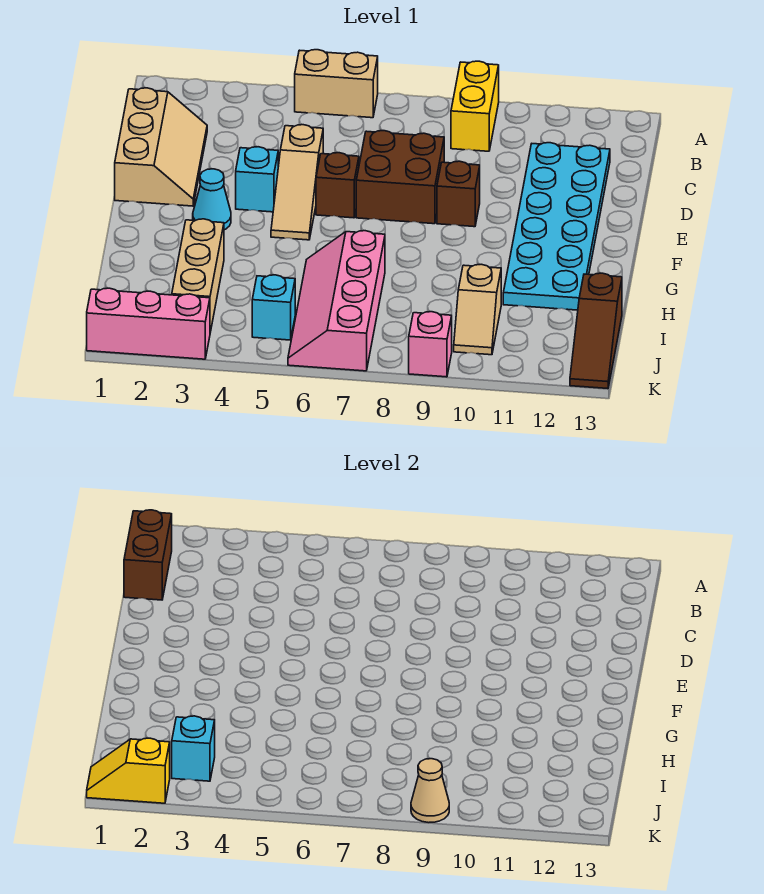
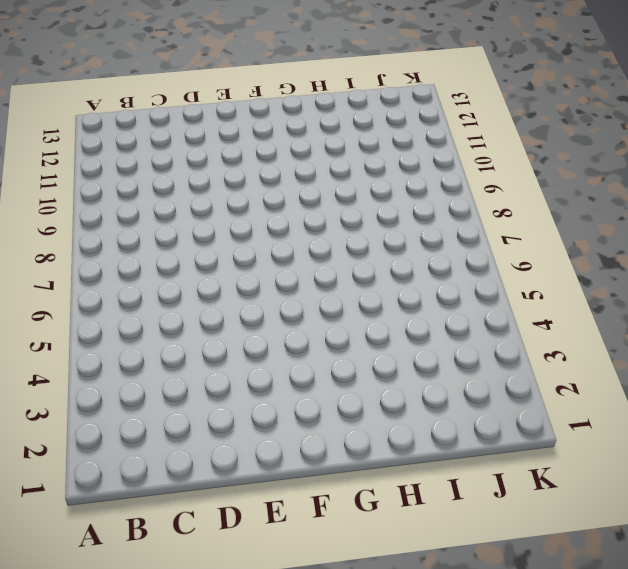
none -> tan 1x2 brick [295,50,378,118]
none -> yellow 1x2 brick [451,61,499,151]
none -> tan 2x3 slope [115,88,207,206]

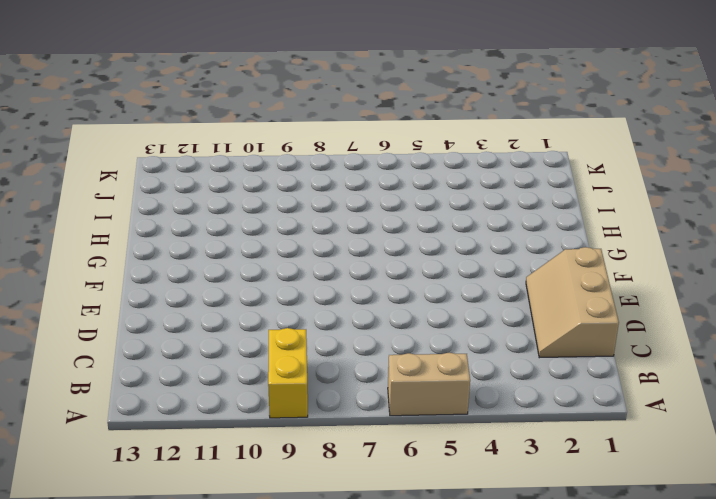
none -> cyan 2x6 plate [503,143,610,310]
none -> tan 1x3 slope [271,125,323,240]
none -> brown 2x2 brick [356,131,444,224]

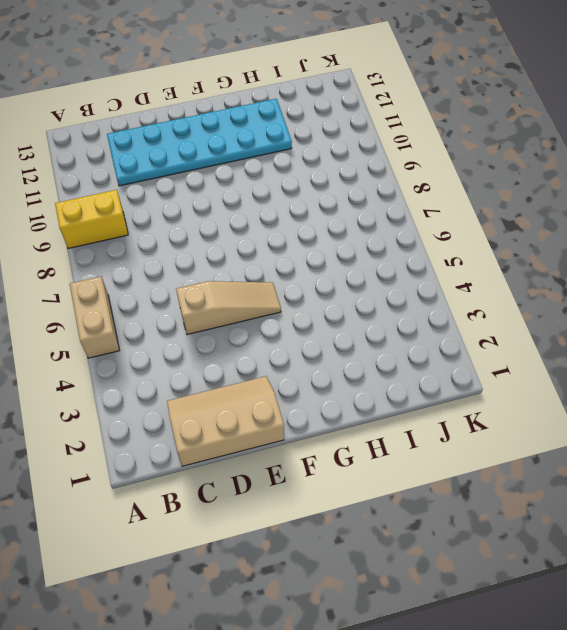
none -> brown 2x2 brick [356,131,444,224]
none -> cyan 1x1 brick [236,147,278,212]
none -> brown 1x1 brick [316,153,359,218]

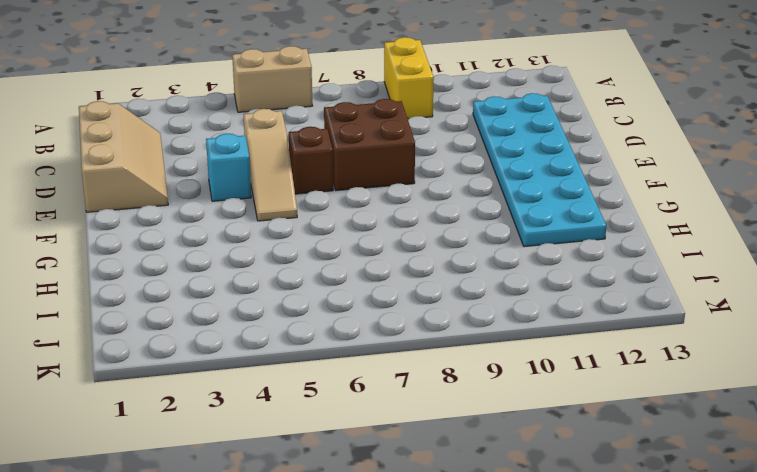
none -> brown 1x1 brick [437,161,480,227]
none -> cyan 1x1 cone [193,169,231,230]
none -> tan 1x3 brick [172,219,224,332]

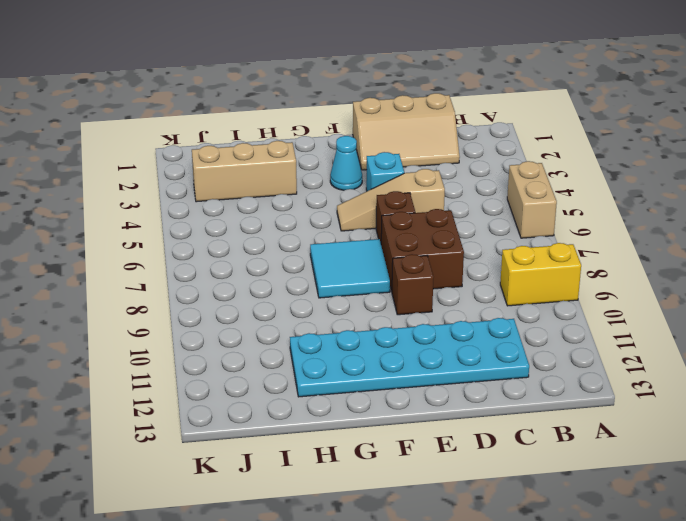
cyan 2x2 tile [310,239,390,298] -> none
none -> pink 2x4 slope [288,231,385,371]
none -> tan 1x2 slope [454,264,501,355]
none -> brown 1x3 slope [570,273,622,389]

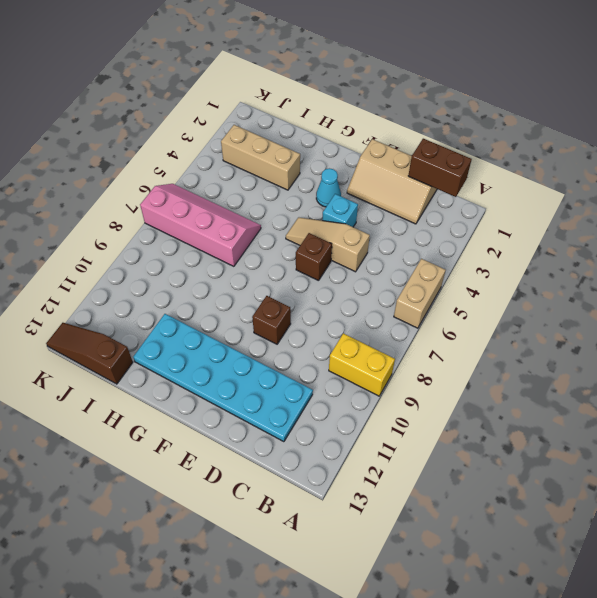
none -> brown 2x2 brick [356,131,444,224]
none -> tan 1x2 slope [454,264,501,355]
none -> cyan 1x1 brick [252,275,295,340]

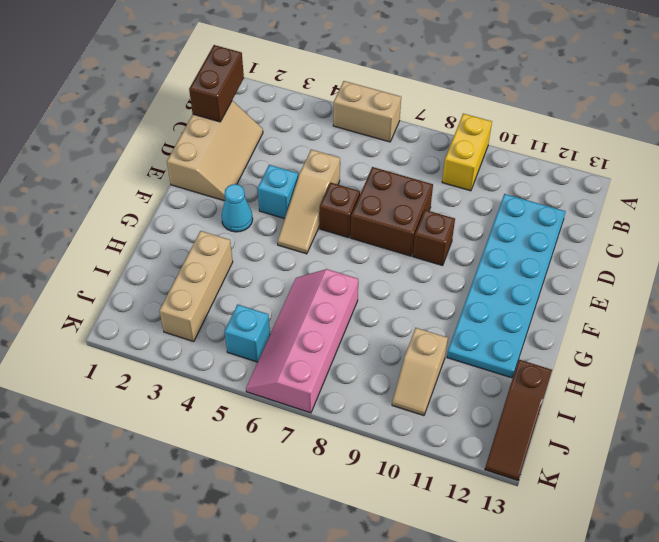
none -> pink 1x3 brick [87,288,210,359]
none -> pink 1x1 brick [409,312,452,377]
none -> cyan 1x1 brick [172,716,215,781]

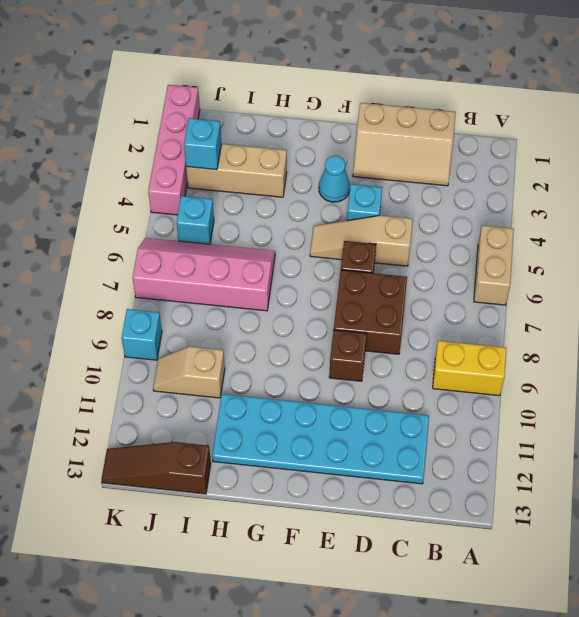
pink 1x4 brick [148,85,200,215] -> pink 1x3 brick [87,288,210,359]
cyan 1x1 brick [121,309,162,360] -> pink 1x1 brick [409,312,452,377]
none -> brown 1x2 brick [124,510,172,600]
none -> yellow 1x2 slope [87,738,170,803]
none -> tan 1x1 cone [411,759,449,823]

